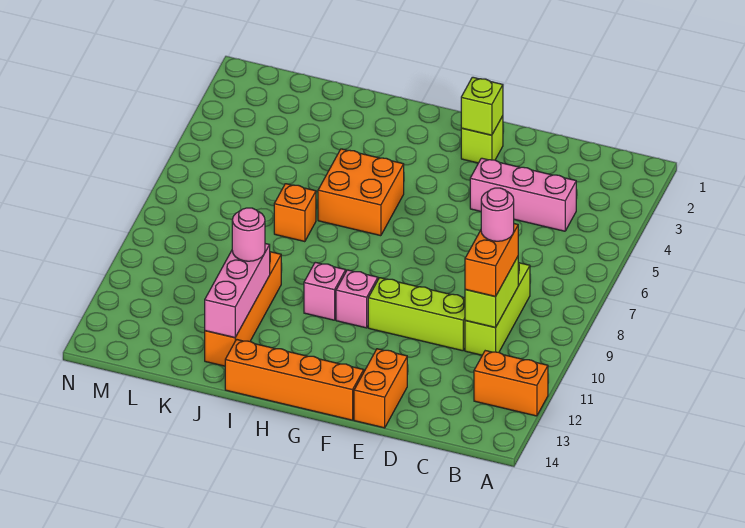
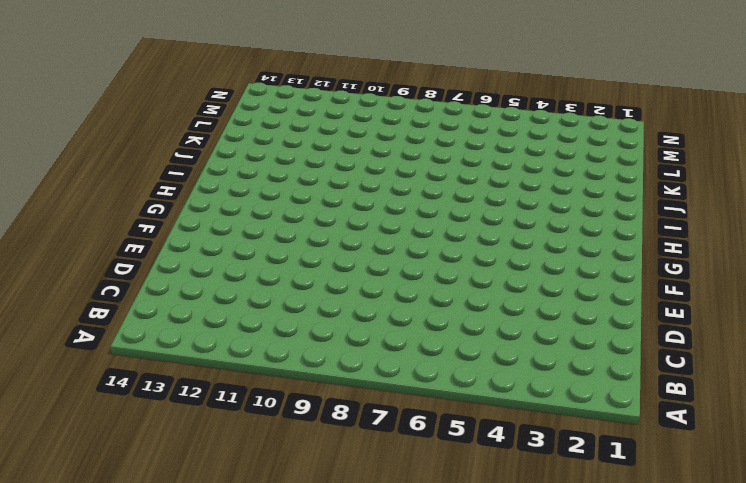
none -> orange 1x2 brick [474,351,548,416]
none -> pink 1x3 brick [470,158,576,231]
none -> lime 1x3 brick [465,263,530,355]

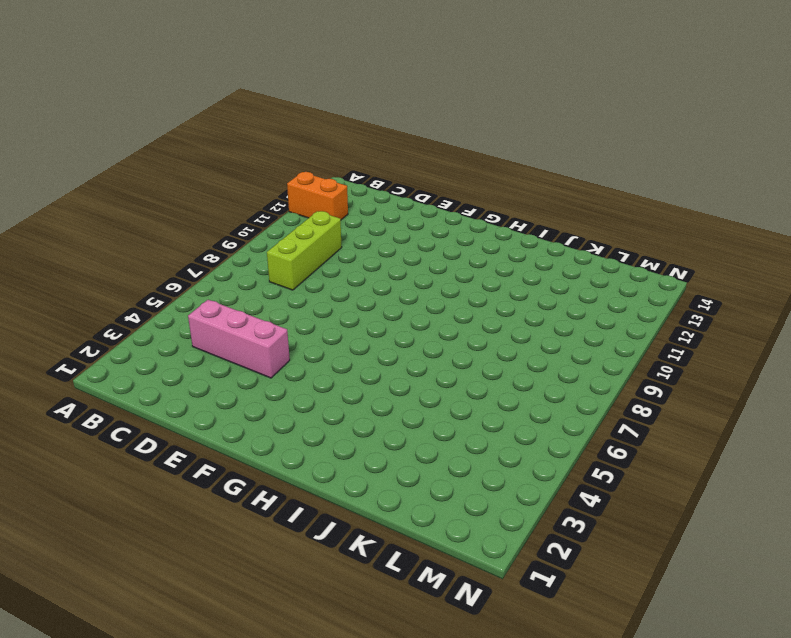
none -> lime 1x3 brick [368,278,465,351]
none -> orange 1x2 brick [354,349,407,428]
none -> lime 1x1 brick [461,116,503,163]

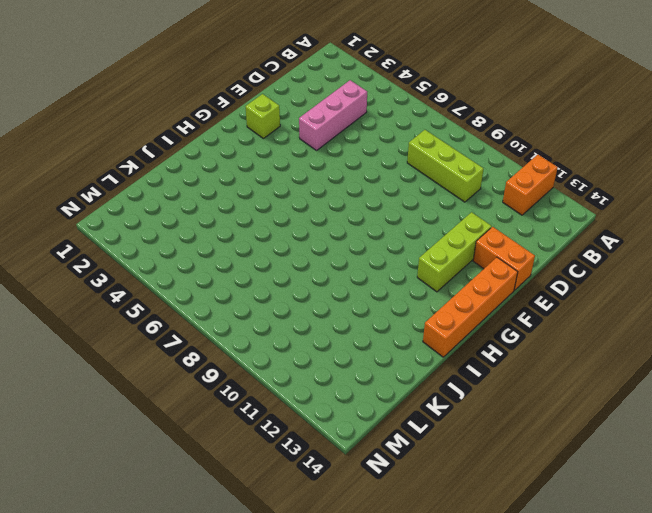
lime 1x3 brick [417,212,492,292] -> lime 1x3 brick moved to [368,278,465,351]
none -> pink 1x1 brick [336,270,378,328]
none -> orange 2x2 brick [318,149,404,236]
none -> pink 1x1 brick [304,262,346,320]

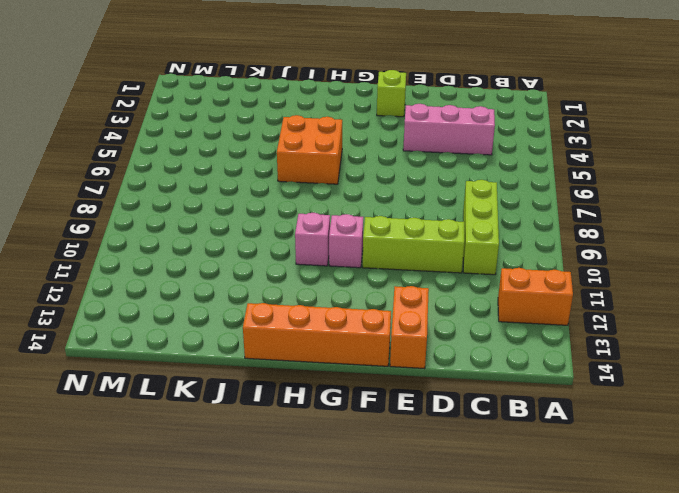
none -> orange 1x1 brick [274,184,316,242]
none -> orange 1x4 brick [205,252,281,366]
none -> lime 1x2 brick [465,257,518,327]

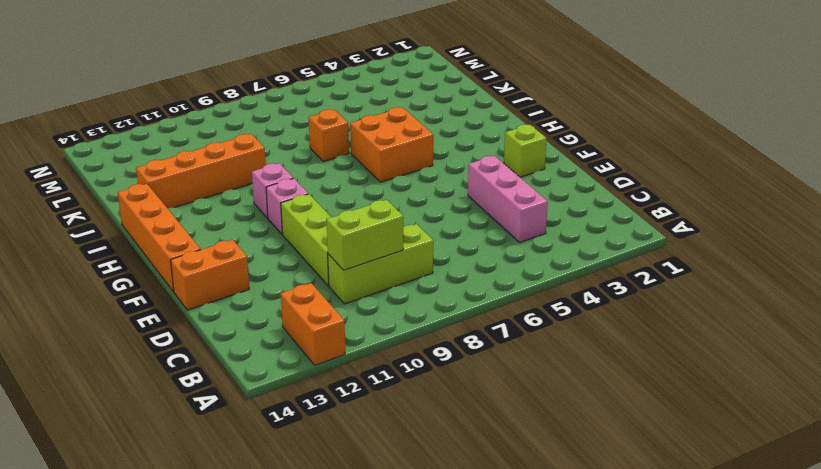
none -> lime 1x1 brick [461,77,503,135]
none -> pink 1x3 brick [205,244,270,338]
none -> orange 1x2 brick [465,224,518,297]

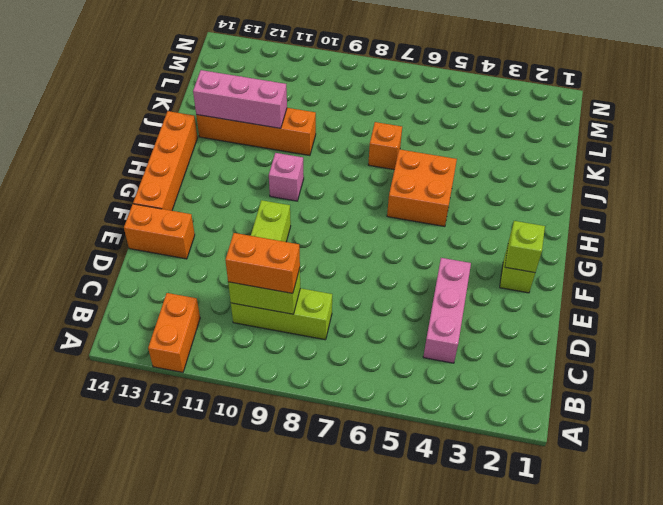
none -> pink 1x1 brick [336,270,378,328]
none -> pink 1x1 round brick [232,208,265,261]
none -> pink 1x1 round brick [481,188,514,241]

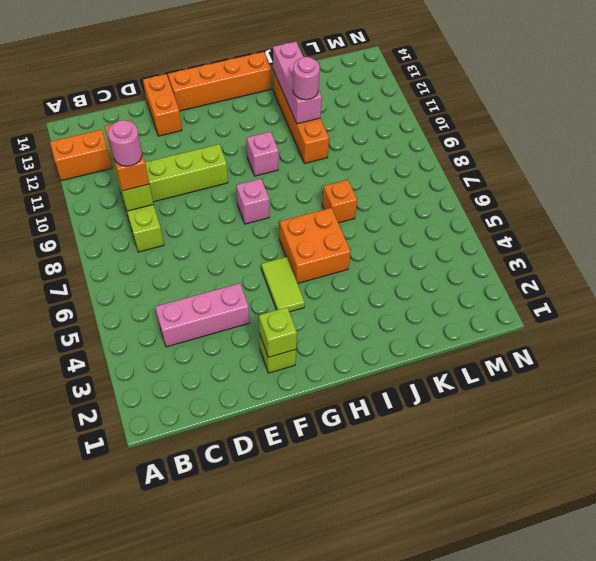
lime 1x2 tile [261,257,305,312] -> none
pink 1x1 brick [236,179,269,224] -> pink 1x1 brick moved to [336,270,378,328]

